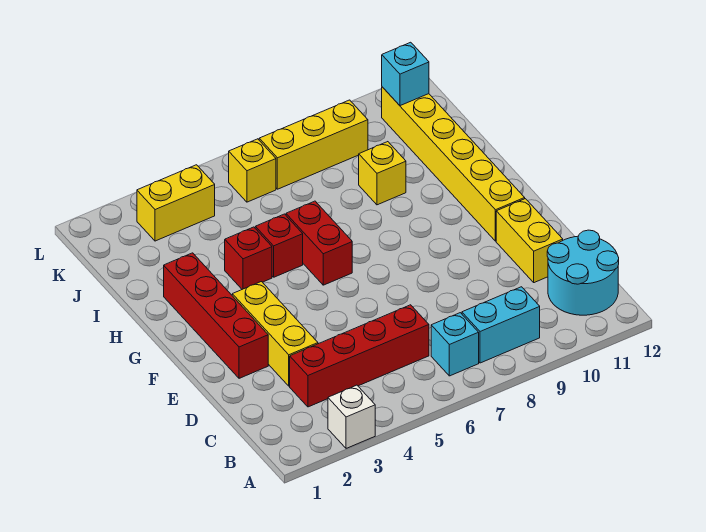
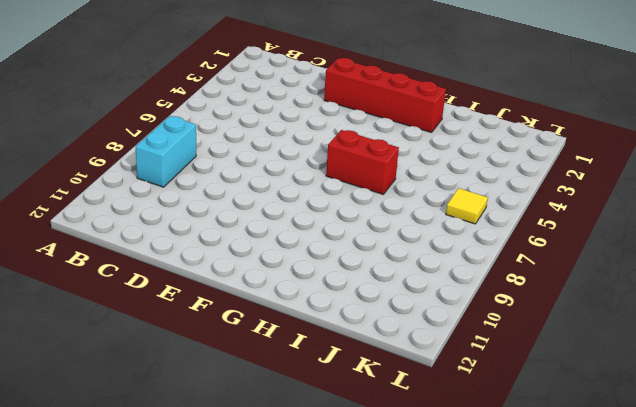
yellow 1x1 tile [446,188,488,224] -> yellow 1x1 brick [229,139,276,202]
none -> white 1x1 brick [328,385,375,448]
none -> cyan 1x1 brick [431,313,479,376]
none -> cyan 2x2 round brick [547,230,619,315]

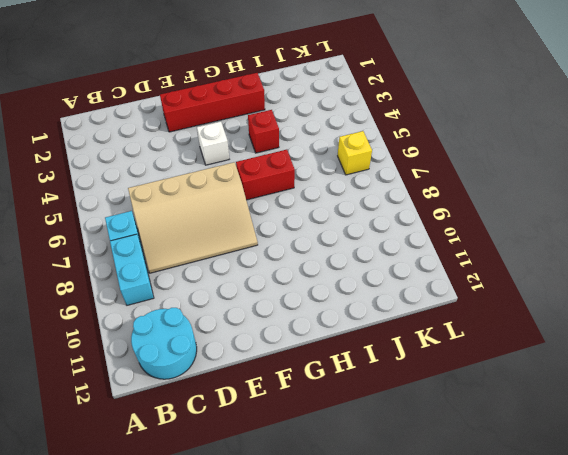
tan 3x4 slope [128,162,258,273] -> red 1x4 brick [290,305,429,407]
white 1x1 brick [197,122,229,165] -> white 1x1 brick moved to [328,385,375,448]
none -> yellow 1x3 brick [232,282,318,386]
none -> yellow 1x2 brick [496,199,563,283]
none -> yellow 1x6 brick [382,87,525,241]

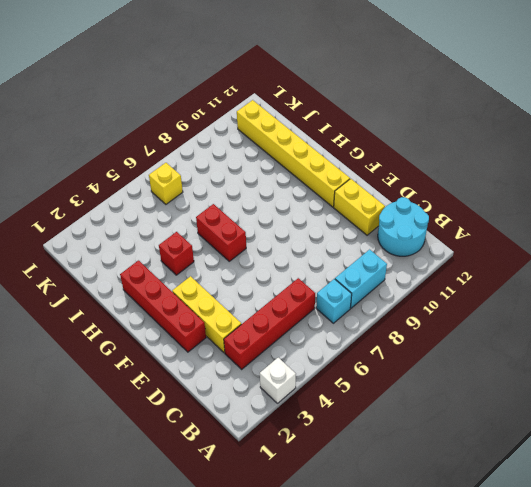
none -> red 1x1 brick [255,214,303,277]
none -> yellow 1x1 brick [359,142,406,205]
none -> yellow 1x2 brick [137,165,215,241]

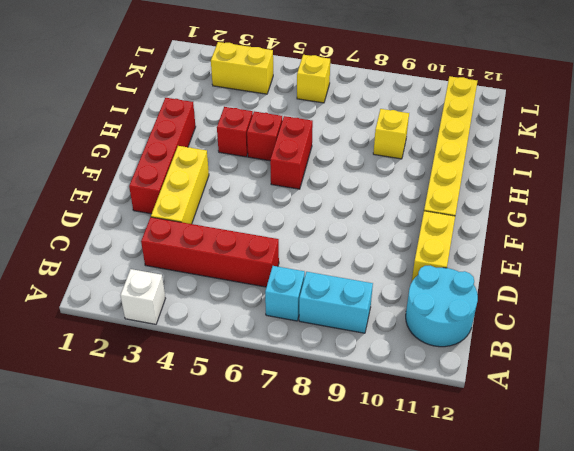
none -> yellow 1x3 brick [259,100,368,189]
none -> cyan 1x1 brick [382,42,429,106]

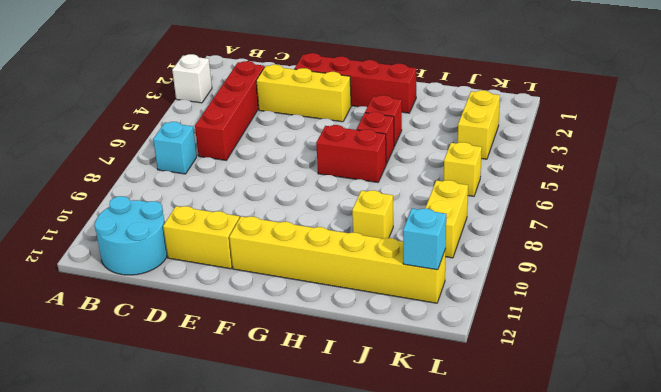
yellow 1x2 brick [425,180,468,258] -> yellow 1x3 brick [259,100,368,189]
none -> cyan 1x2 brick [462,287,540,363]

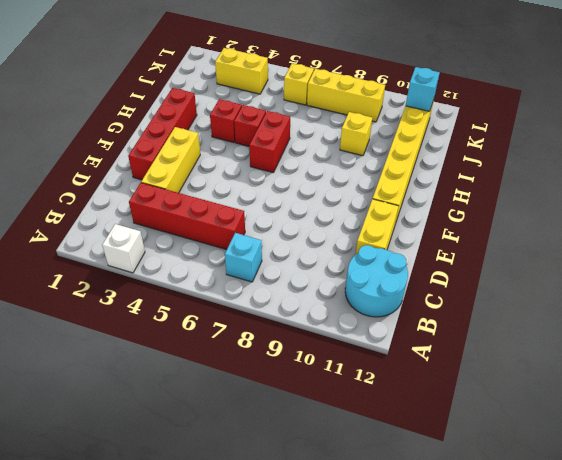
none -> cyan 1x2 brick [462,287,540,363]

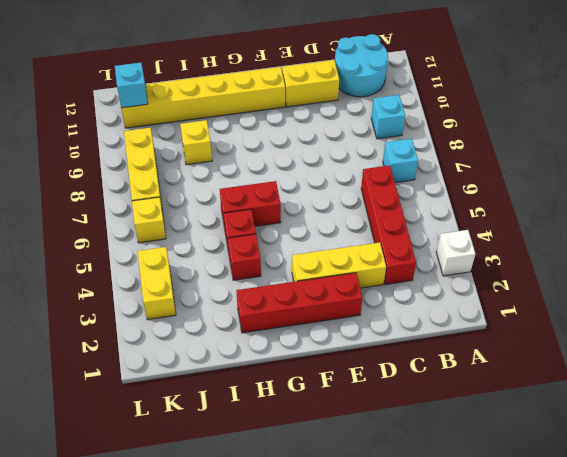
cyan 1x1 brick [371,95,405,139] -> cyan 1x2 brick [462,287,540,363]

